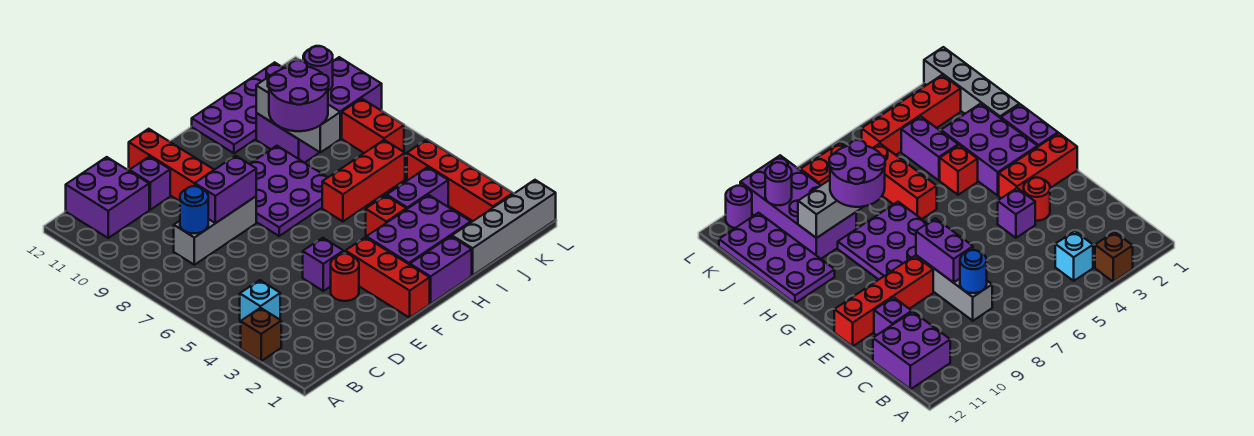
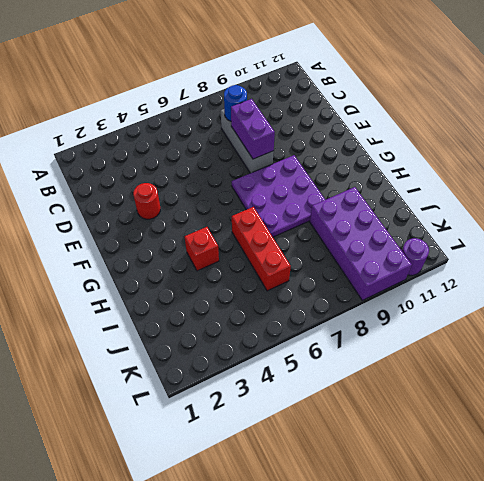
none -> brown 1x1 brick [241,308,281,361]
none -> cyan 1x1 brick [240,280,280,321]
none -> purple 2x2 brick [66,157,149,238]

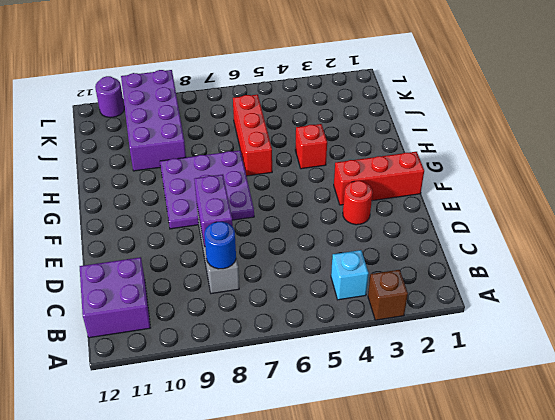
none -> purple 1x1 brick [129,157,170,210]
none -> purple 1x1 brick [303,238,343,291]
none -> red 1x4 brick [129,129,214,201]

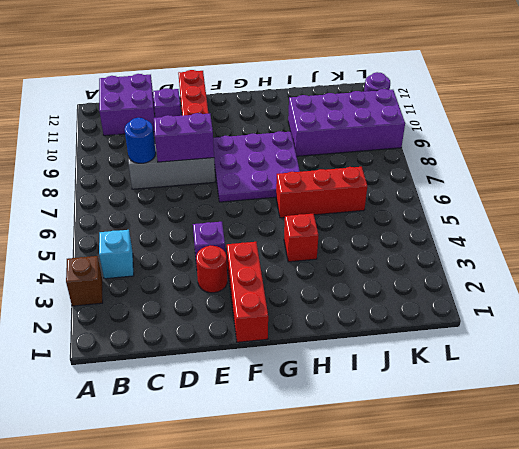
none -> purple 1x2 brick [410,236,472,304]
none -> purple 2x3 brick [366,195,471,265]
none -> purple 2x4 plate [192,62,284,153]

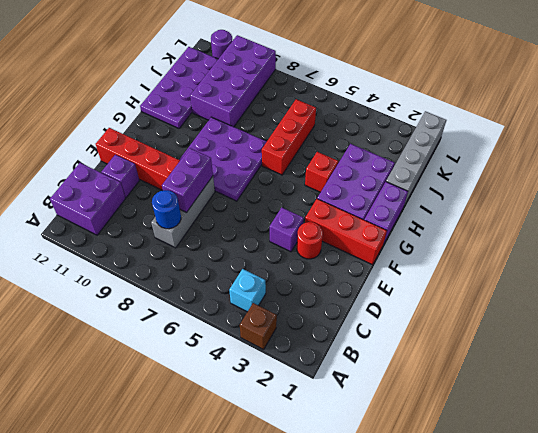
none -> purple 1x2 brick [387,167,448,209]
none -> red 1x4 brick [407,140,513,221]
none -> red 1x2 brick [342,99,404,153]

